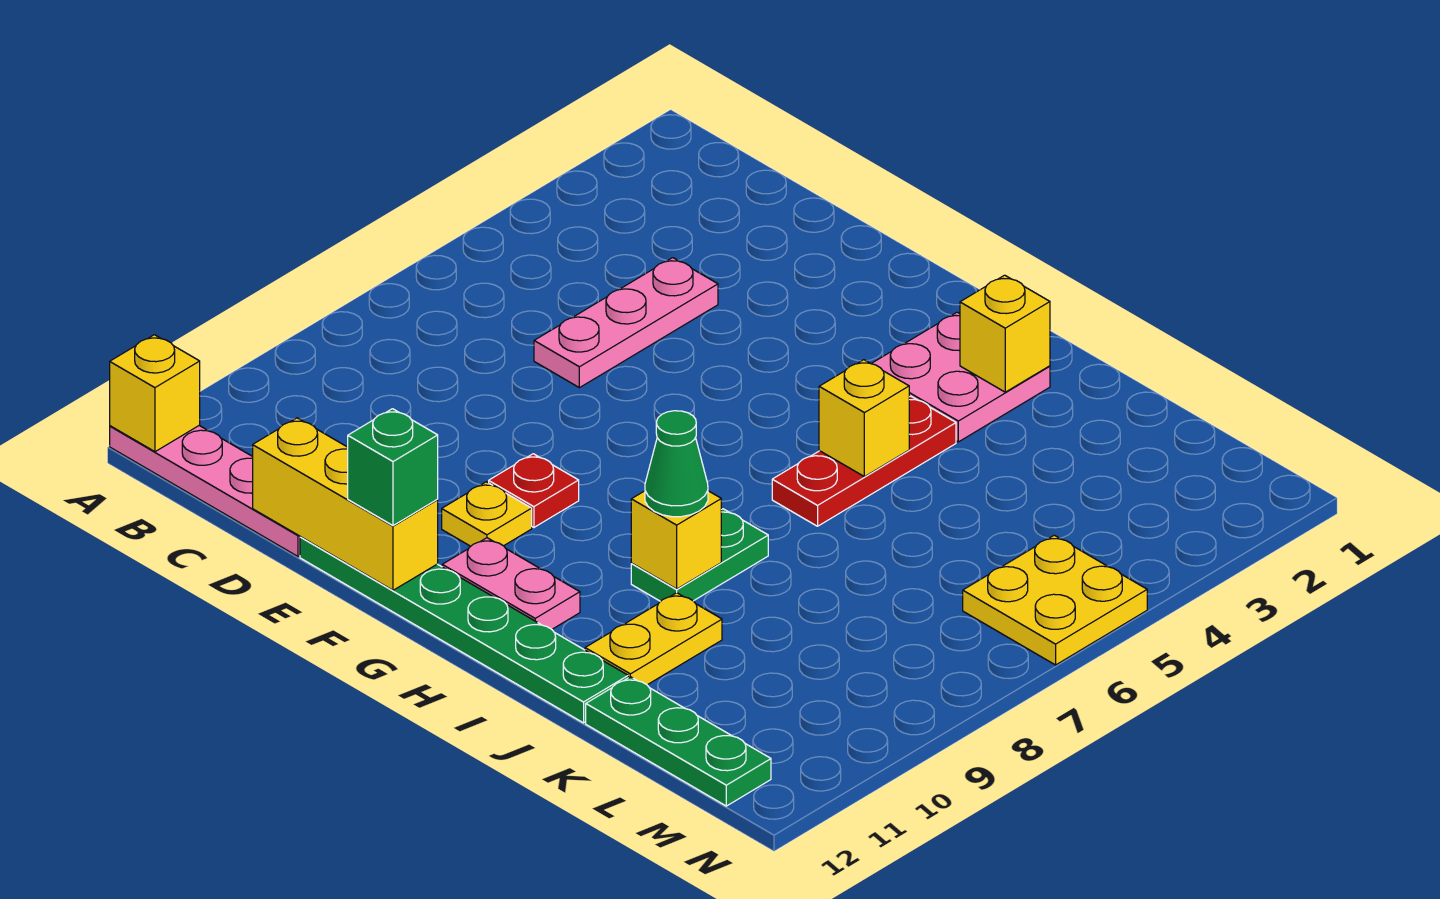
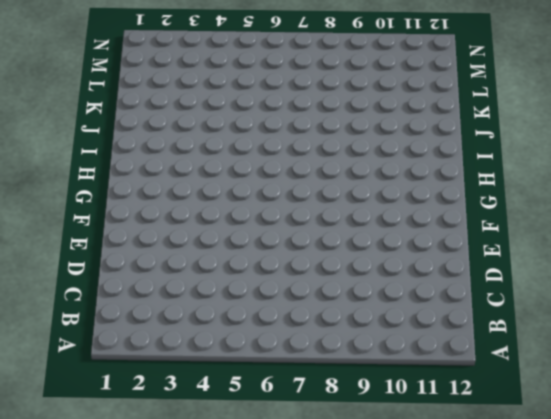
none -> pink 1x4 plate [110,425,300,556]
none -> pink 1x3 plate [534,258,718,388]
none -> green 1x6 plate [300,537,628,723]

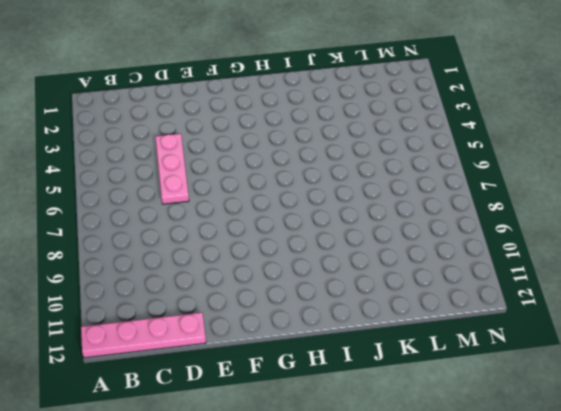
none -> green 1x6 plate [300,537,628,723]
none -> red 1x1 plate [489,454,579,527]
none -> yellow 1x1 plate [442,482,532,546]

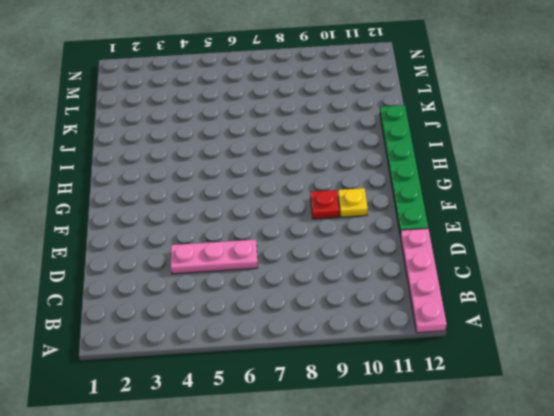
none -> pink 1x2 plate [442,538,580,629]
none -> pink 2x2 plate [871,312,1050,442]
none -> red 1x3 plate [772,396,956,526]

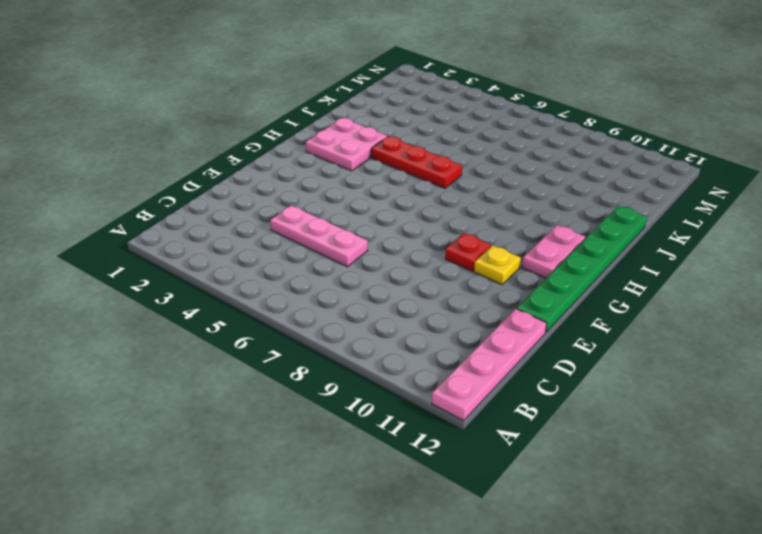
none -> green 1x2 plate [631,509,768,601]
none -> yellow 1x2 plate [585,593,722,685]
none -> green 1x3 plate [586,677,771,806]

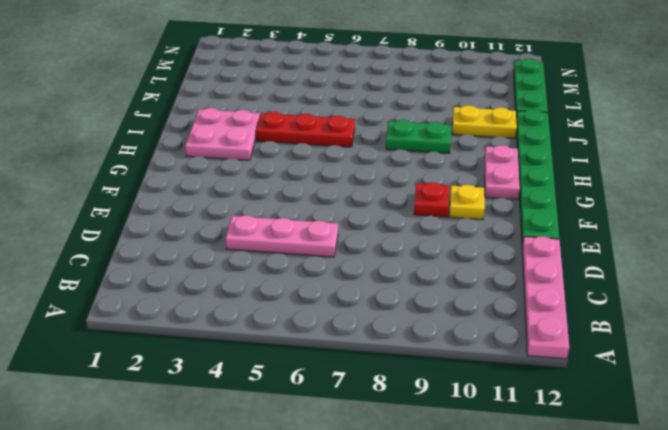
none -> yellow 2x2 plate [963,535,1147,665]
none -> yellow 1x1 brick [110,335,200,452]
none -> yellow 1x3 brick [253,418,438,590]

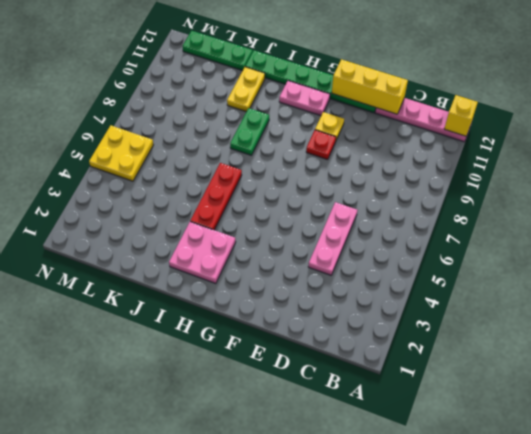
none -> yellow 1x1 brick [960,275,1050,392]
none -> yellow 1x1 brick [819,360,909,477]
none -> yellow 1x1 brick [631,491,721,589]

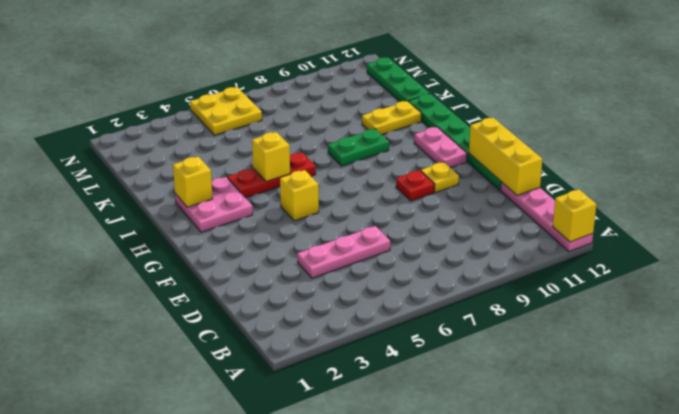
yellow 1x1 brick [280,170,319,221] -> yellow 1x1 brick moved to [631,491,721,589]
none -> green 1x1 brick [348,409,438,526]
none -> green 1x1 cone [645,411,708,517]

